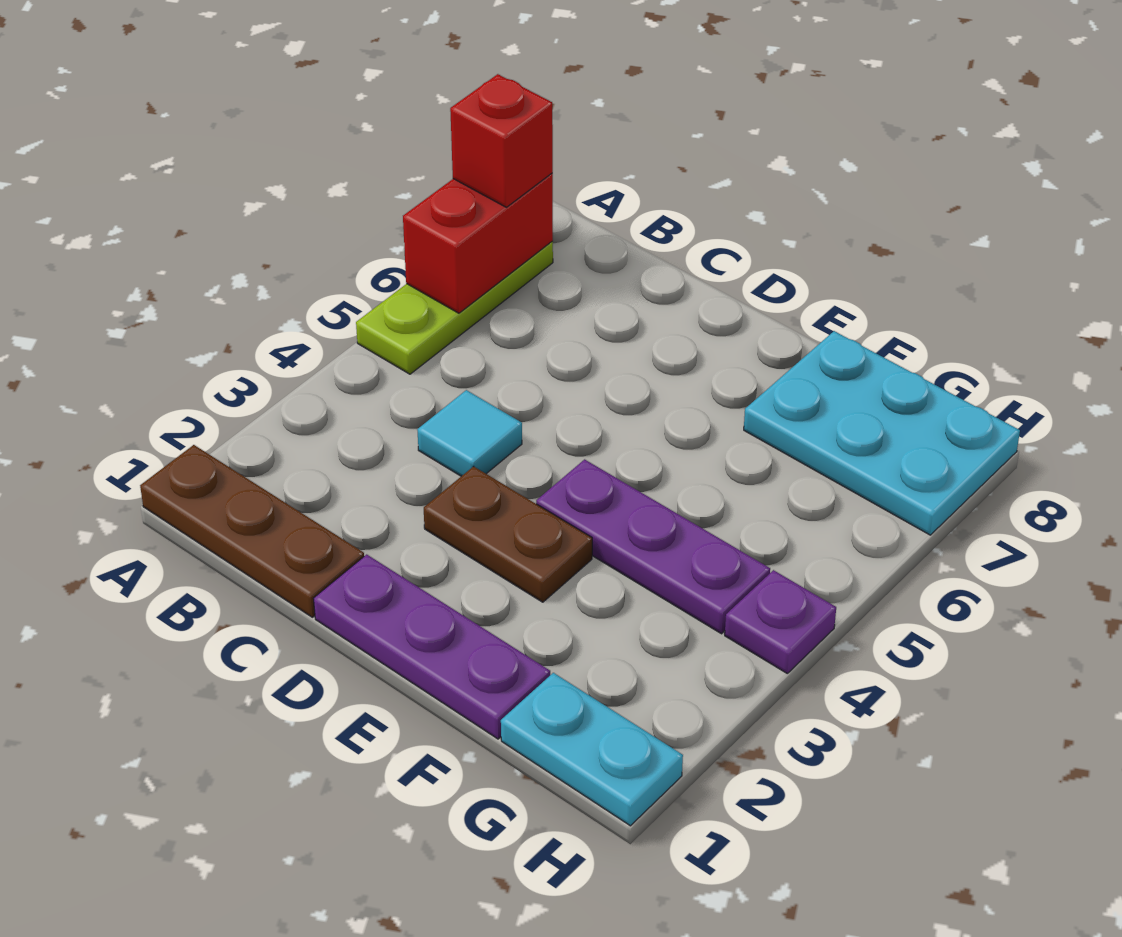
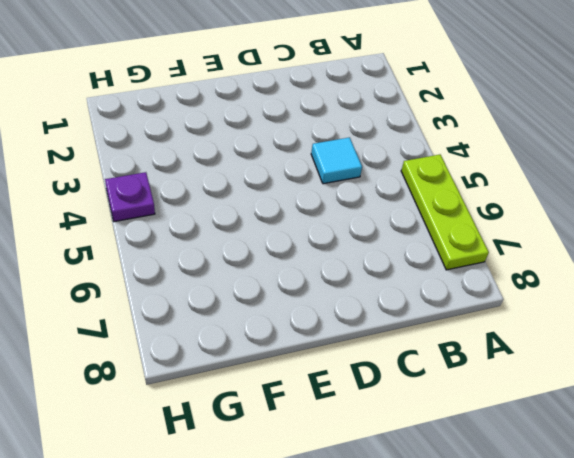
none -> brown 1x3 plate [140,445,364,617]
none -> purple 1x3 plate [313,554,550,739]

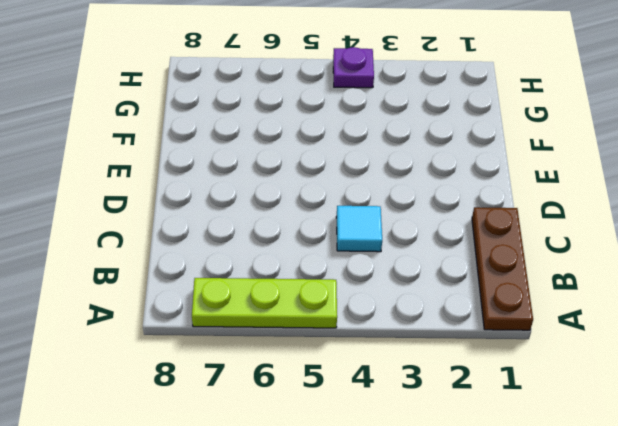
none -> purple 1x3 plate [313,554,550,739]
none -> brown 1x2 plate [424,466,592,602]

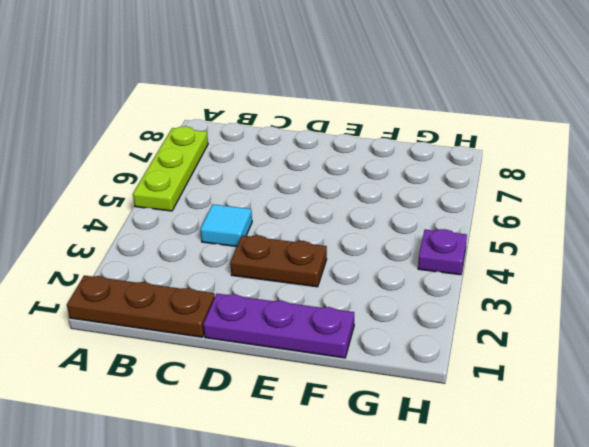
none -> purple 1x3 plate [536,459,770,634]
none -> cyan 2x3 plate [744,331,1020,535]

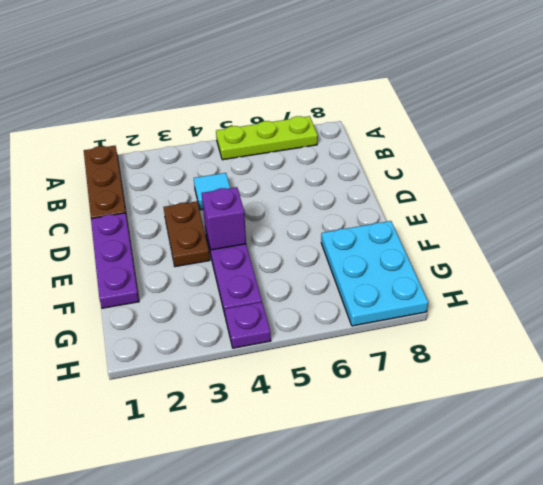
purple 1x1 brick [202,187,246,250] -> none
none -> cyan 1x2 plate [501,673,683,826]
none -> red 1x2 brick [403,174,553,313]

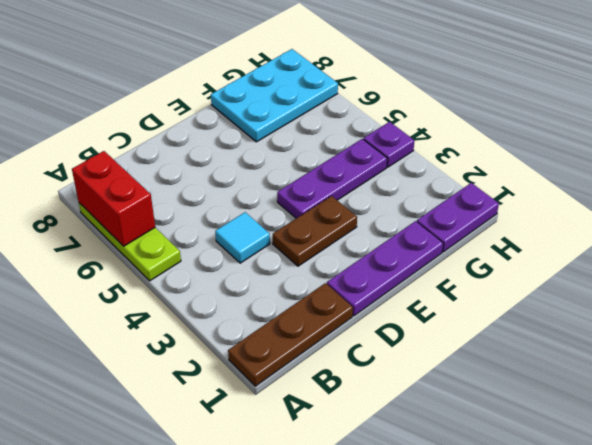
purple 1x2 plate [417,183,499,252] -> cyan 1x2 plate [501,673,683,826]
none -> red 1x1 brick [450,74,553,207]

